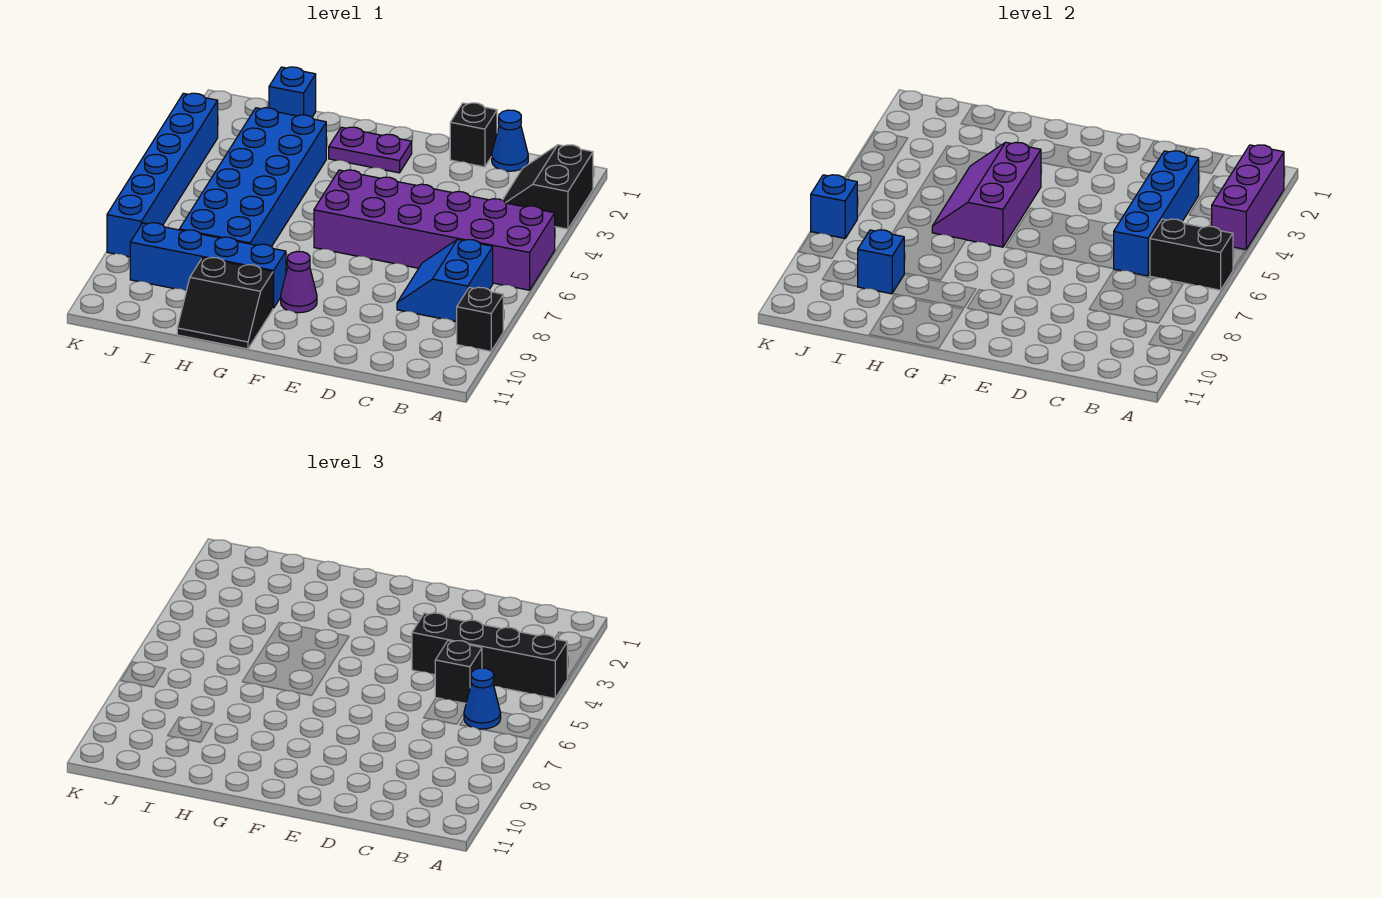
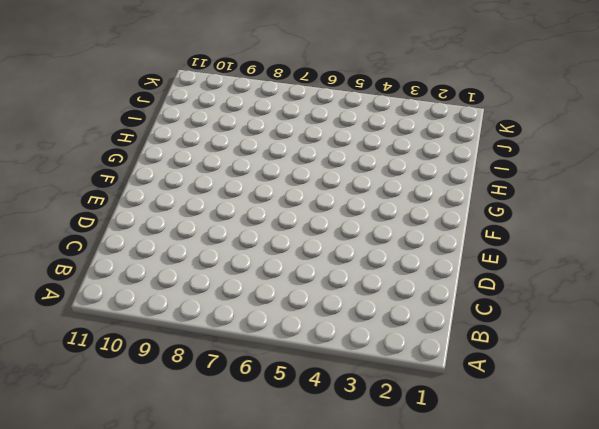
none -> black 2x2 slope [503,145,593,229]
none -> purple 2x6 brick [314,170,555,290]
none -> black 1x1 brick [457,287,503,351]

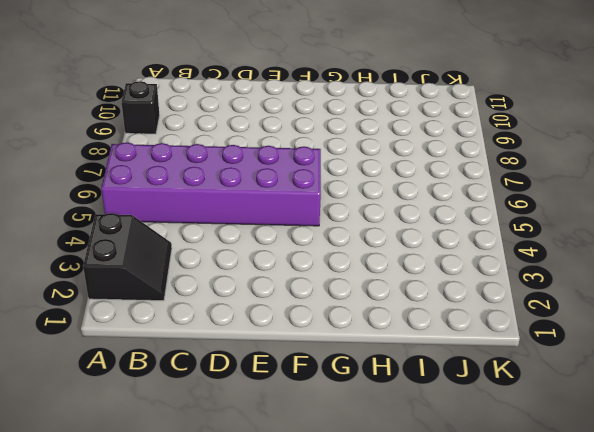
none -> blue 2x2 slope [397,239,493,322]
none -> blue 1x1 cone [492,110,528,171]
none -> black 1x1 brick [450,103,497,167]

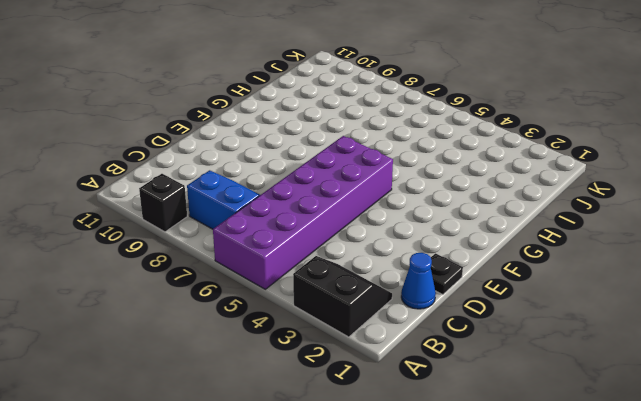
black 1x1 plate [431,253,463,295] -> black 1x1 brick [450,103,497,167]
none -> purple 1x2 plate [329,127,412,173]
none -> purple 1x1 cone [281,252,317,313]
none -> blue 1x4 brick [130,223,286,308]

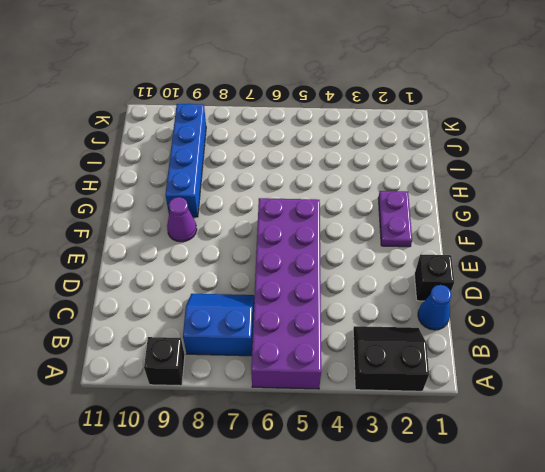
none -> black 2x2 slope [177,257,273,349]
none -> blue 2x6 brick [179,108,326,247]
none -> blue 1x1 brick [269,67,316,117]

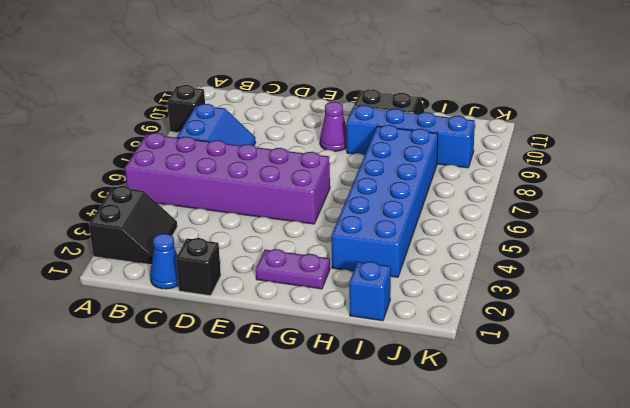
none -> blue 1x6 brick [107,93,218,257]
none -> purple 1x3 brick [1212,145,1284,249]
none -> black 1x2 brick [1150,219,1233,290]

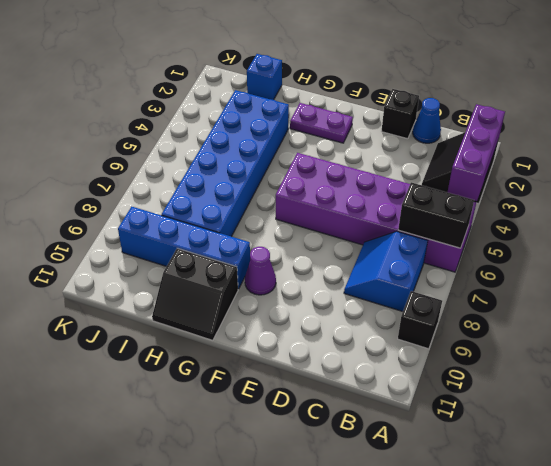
none -> blue 1x6 brick [107,93,218,257]
none -> blue 1x4 brick [1113,151,1199,276]
none -> purple 2x3 slope [932,142,1041,247]

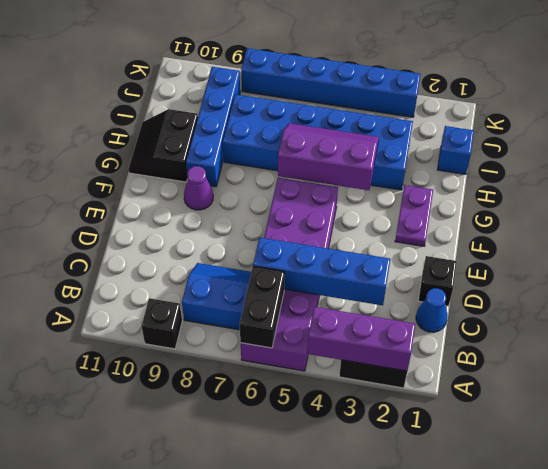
none -> blue 1x1 brick [857,230,904,294]
none -> blue 1x1 brick [811,175,857,239]
none -> black 1x4 brick [412,613,567,698]

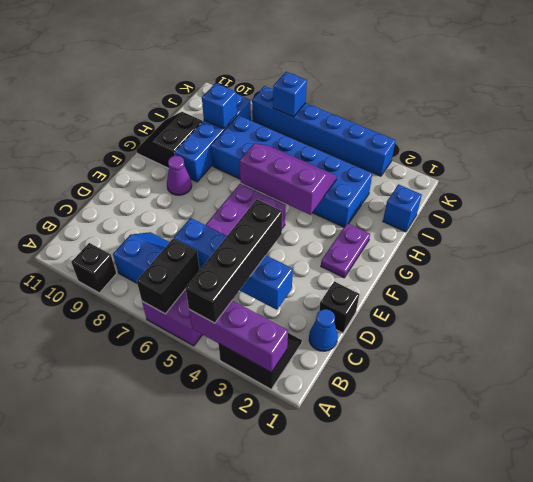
none -> blue 1x1 cone [464,668,501,729]
none -> black 1x1 brick [435,641,482,703]

